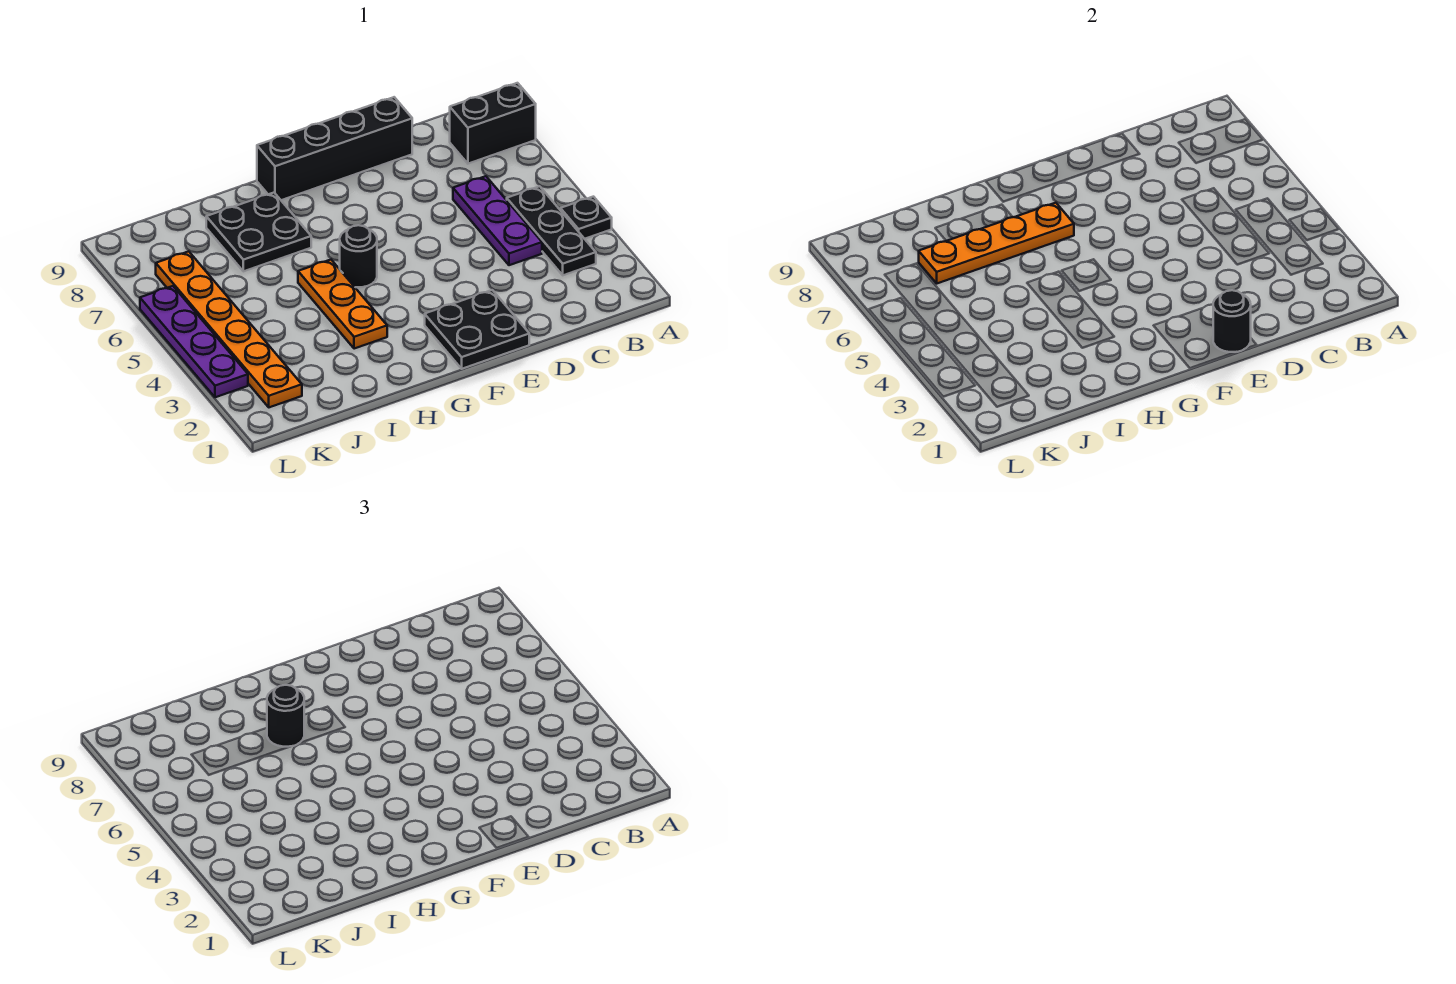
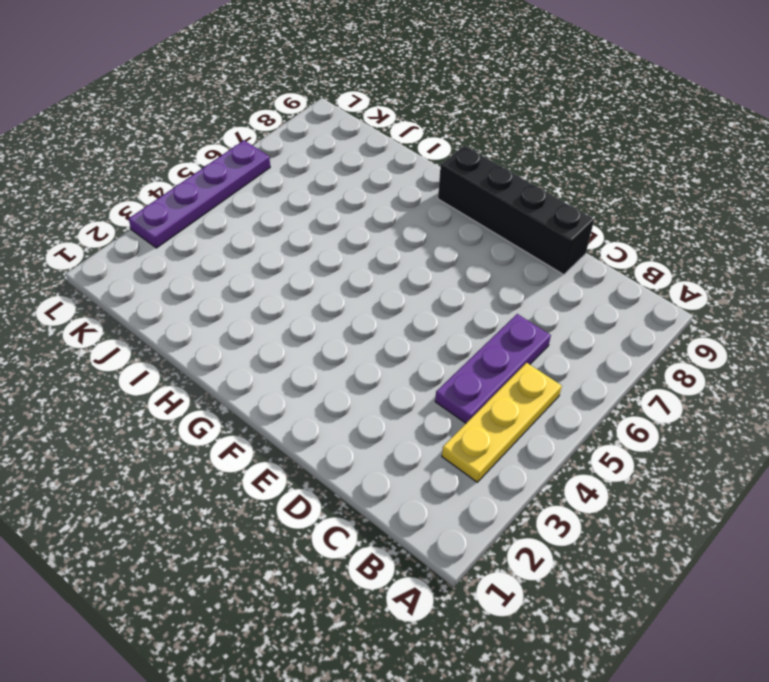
yellow 1x3 plate [442,363,562,482] -> black 1x3 plate [507,186,596,275]
none -> black 1x1 plate [560,197,612,239]
none -> black 1x2 brick [450,83,536,164]
none -> black 2x2 plate [425,290,529,369]

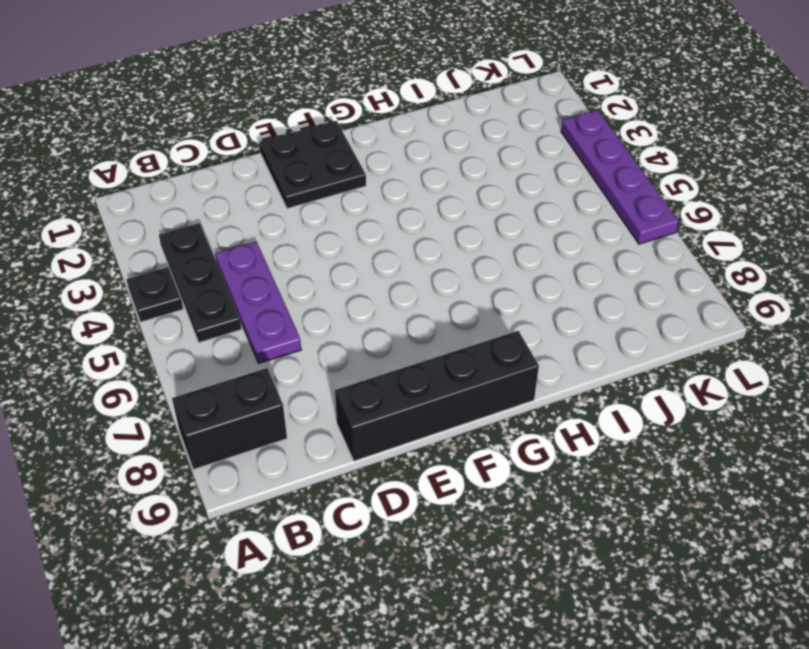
none -> black 1x1 round brick [340,225,377,287]
none -> orange 1x3 plate [298,260,387,349]
none -> black 2x2 plate [206,193,311,271]

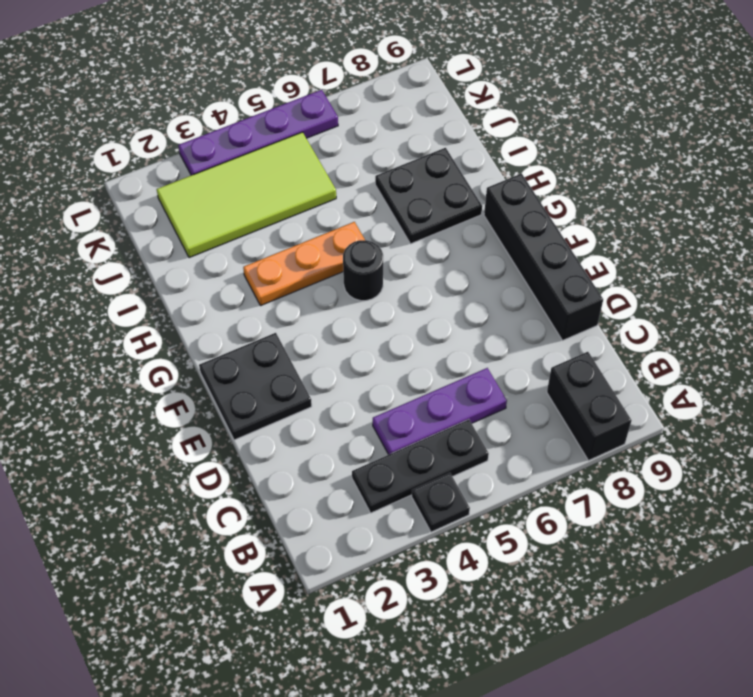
lime 2x4 tile [157,132,336,258] -> orange 1x6 plate [156,251,302,407]
none -> black 1x1 round brick [1213,290,1251,352]
none -> orange 1x4 plate [919,203,1074,283]
none -> black 1x1 round brick [267,685,304,747]

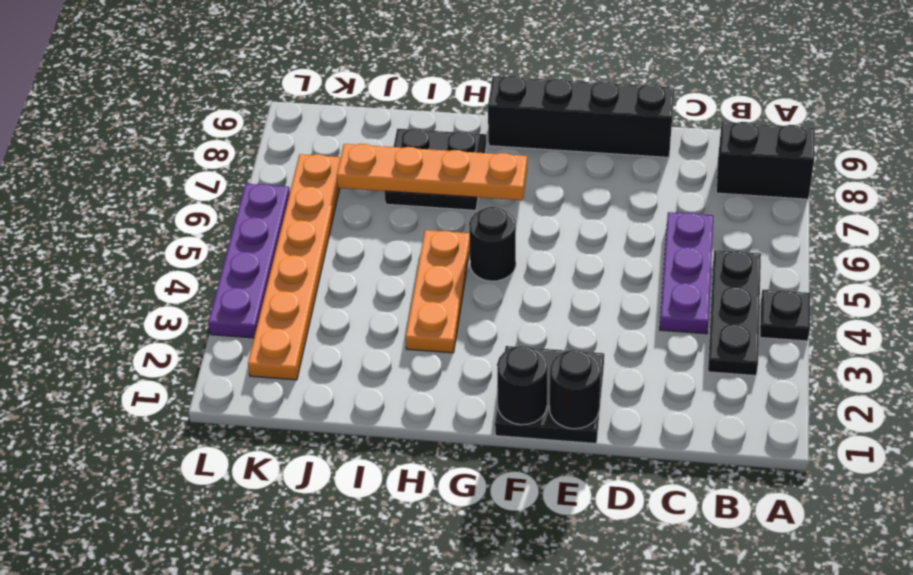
black 1x1 round brick [497,346,548,425] -> black 1x1 round brick moved to [267,685,304,747]

